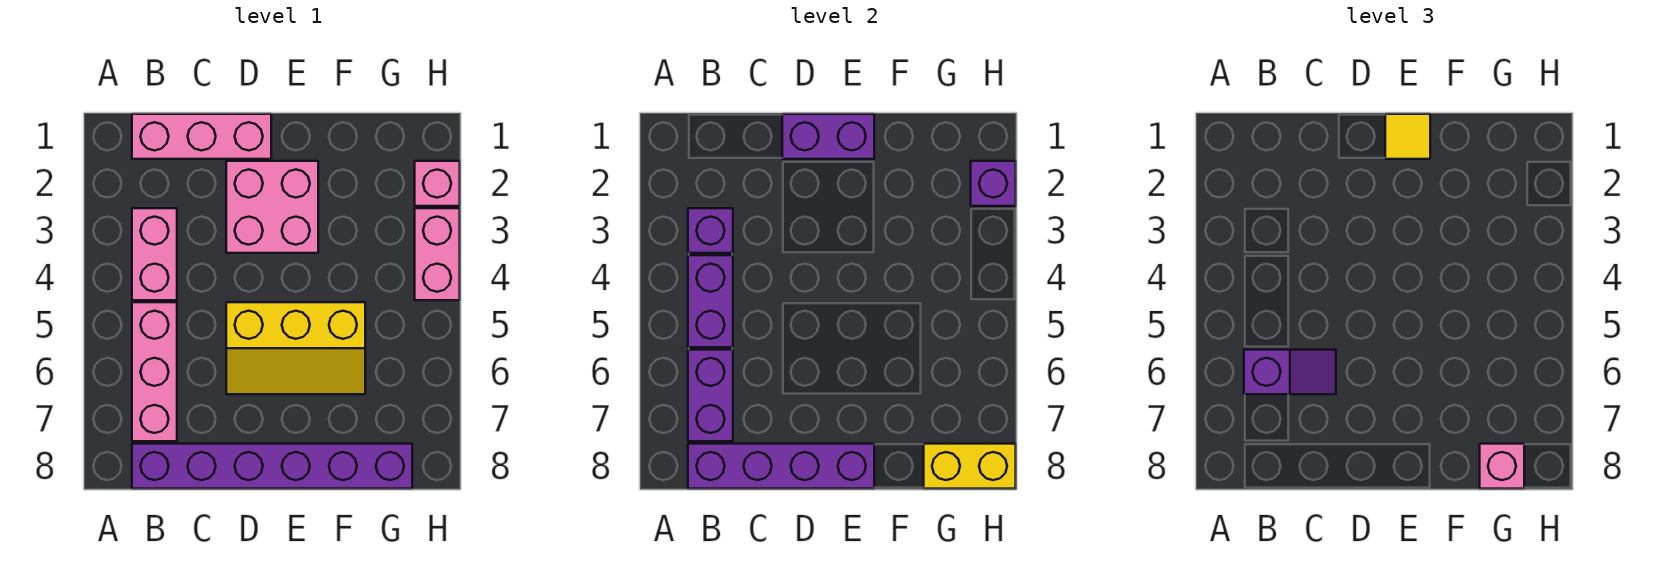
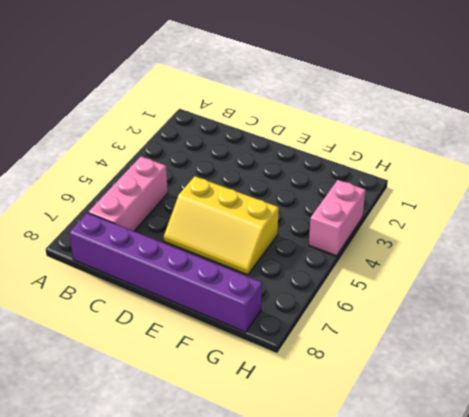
none -> pink 1x3 brick [132,114,271,159]
none -> pink 1x2 brick [132,208,177,300]
none -> pink 2x2 brick [226,161,318,253]

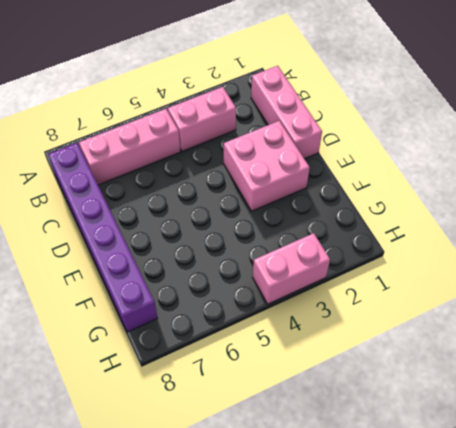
none -> yellow 2x3 slope [226,302,365,394]
none -> pink 1x1 brick [415,161,460,206]
none -> purple 1x1 brick [688,208,733,253]

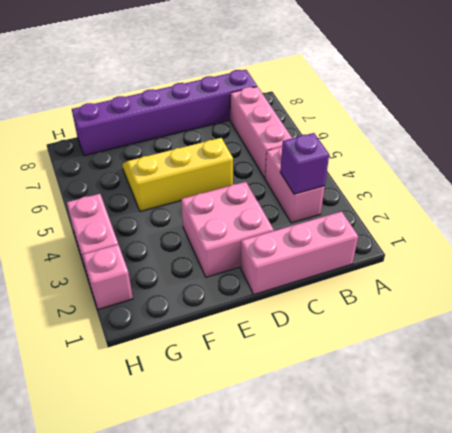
none -> purple 1x2 brick [688,255,733,347]
none -> purple 1x2 brick [688,350,733,441]
none -> purple 1x4 brick [688,444,874,489]

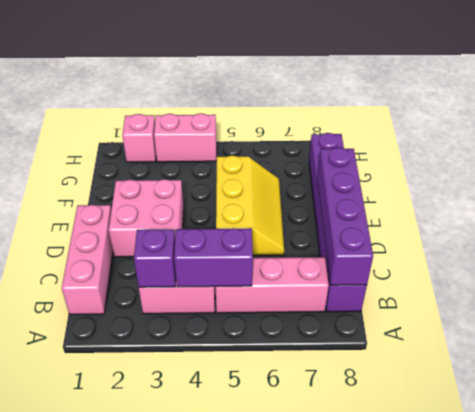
none -> purple 1x2 brick [688,350,733,441]
none -> purple 1x2 brick [782,114,874,159]
none -> yellow 1x2 brick [924,444,1016,489]

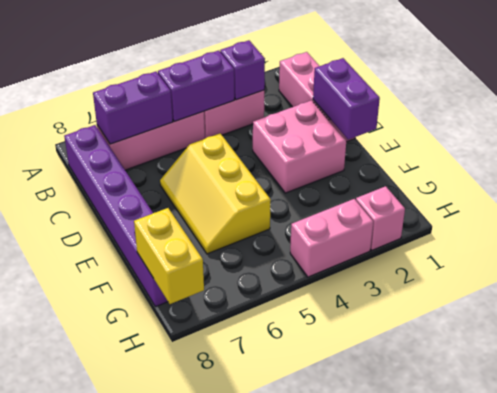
none -> purple 1x4 brick [688,444,874,489]
none -> purple 1x1 brick [971,161,1016,206]
none -> purple 1x2 slope [1244,350,1336,394]

